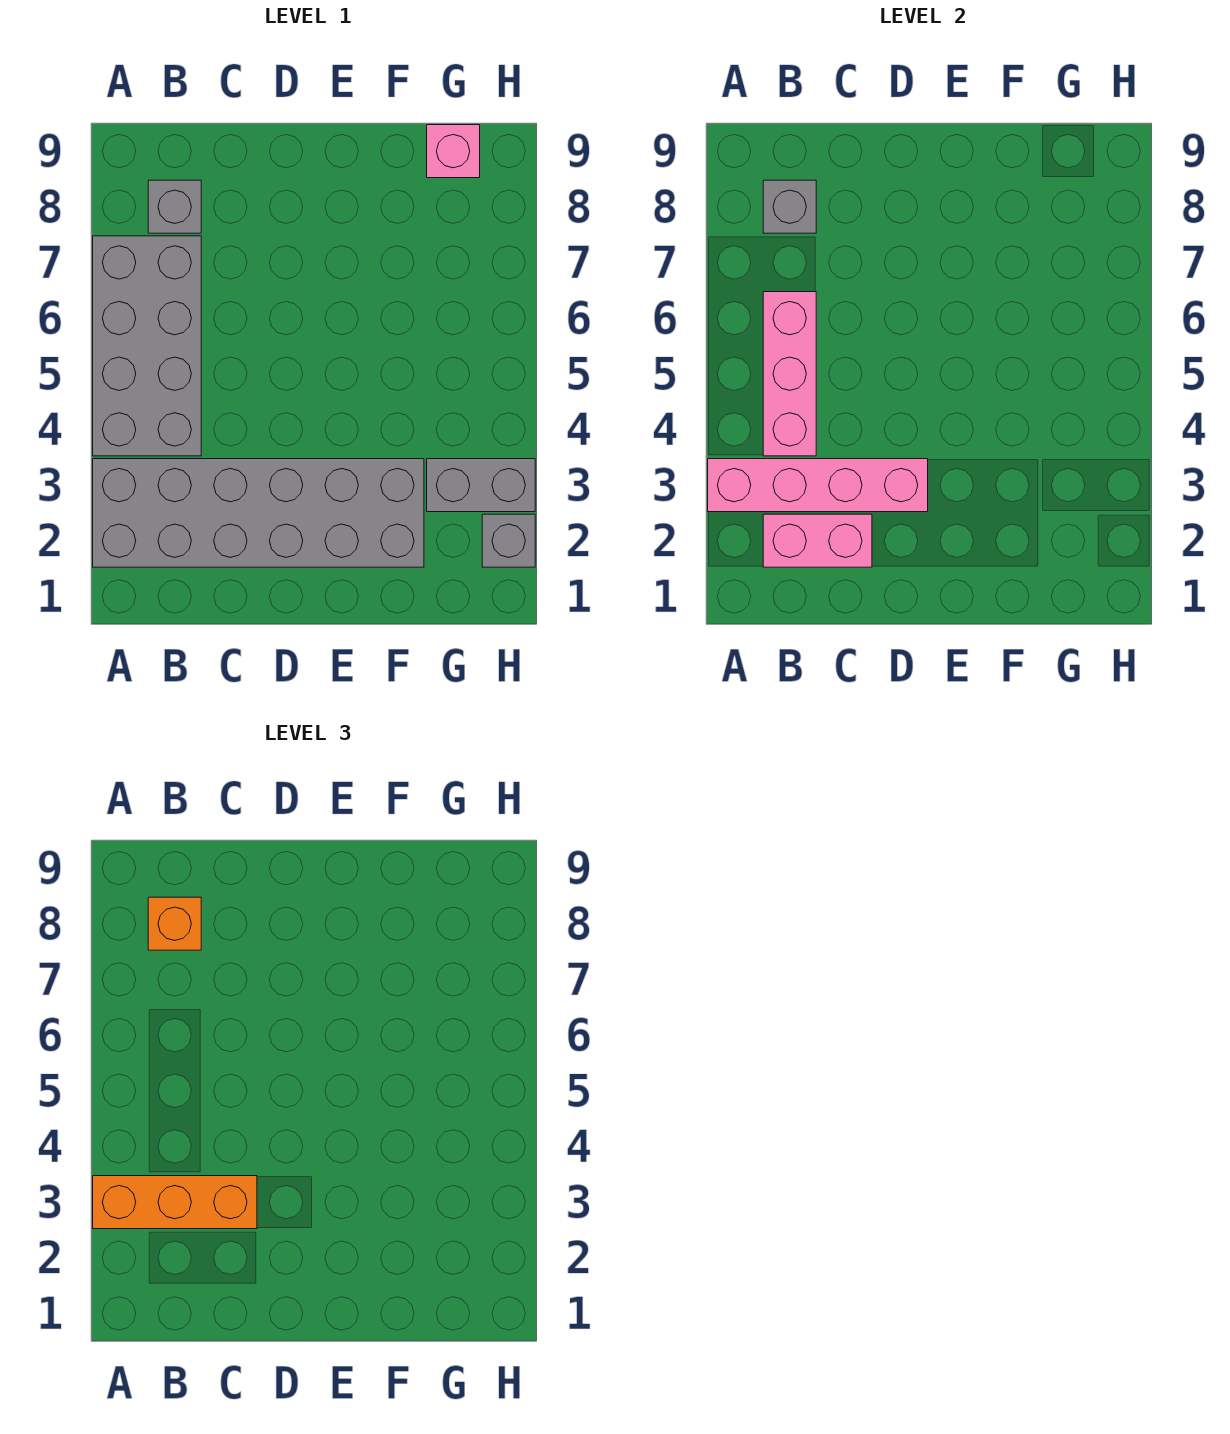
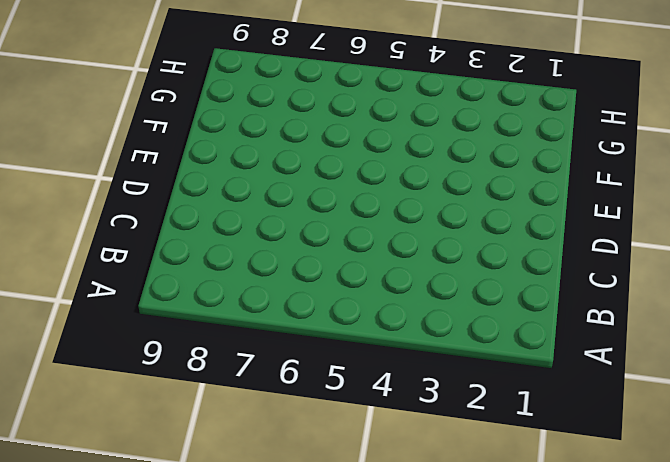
none -> grey 2x6 brick [93,459,424,567]
none -> grey 2x4 brick [93,236,201,456]
none -> grey 1x1 brick [148,180,201,233]

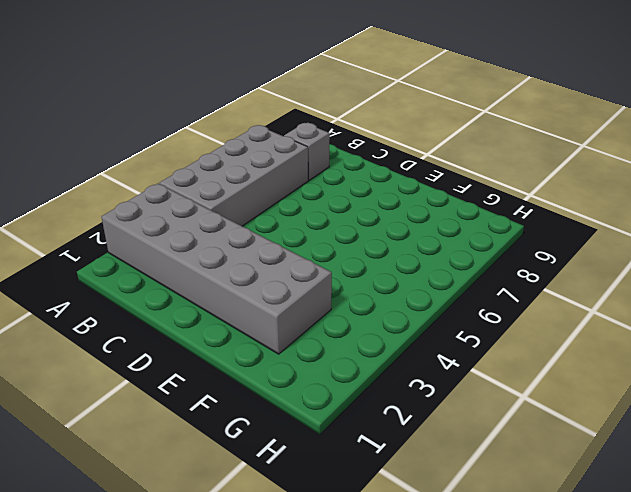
none -> grey 1x2 brick [427,459,535,512]
none -> pink 1x1 brick [427,125,480,178]
none -> grey 1x1 brick [482,514,535,567]

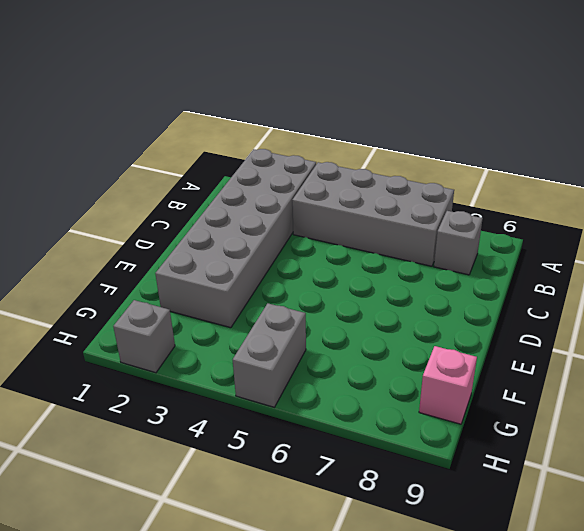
grey 1x2 brick [233,303,306,407] -> grey 1x2 brick moved to [427,459,535,512]
none -> pink 1x4 brick [708,459,928,512]
none -> pink 1x2 brick [763,514,872,567]
none -> pink 1x3 brick [763,292,816,456]

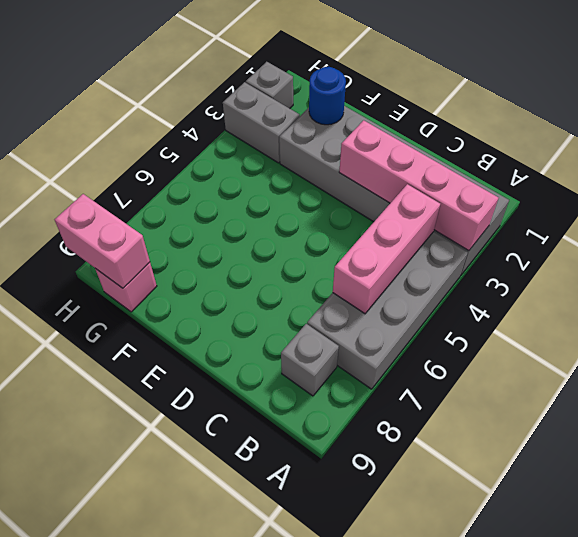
blue 1x1 round brick [309,67,346,125] -> none
pink 1x2 brick [54,194,150,288] -> pink 1x2 brick moved to [763,514,872,567]
none -> grey 1x1 brick [763,180,816,233]
none -> orange 1x3 brick [93,1176,257,1229]
none -> orange 1x1 brick [148,897,201,950]

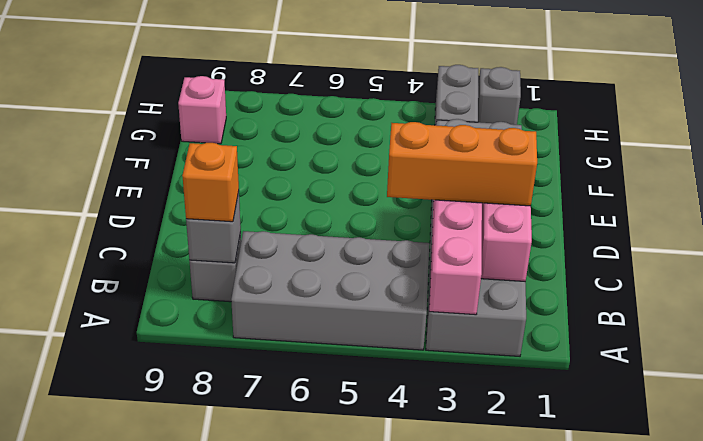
orange 1x3 brick [387,122,537,206] -> orange 1x3 brick turned to [93,1176,257,1229]
none -> pink 1x3 brick [763,292,816,456]

